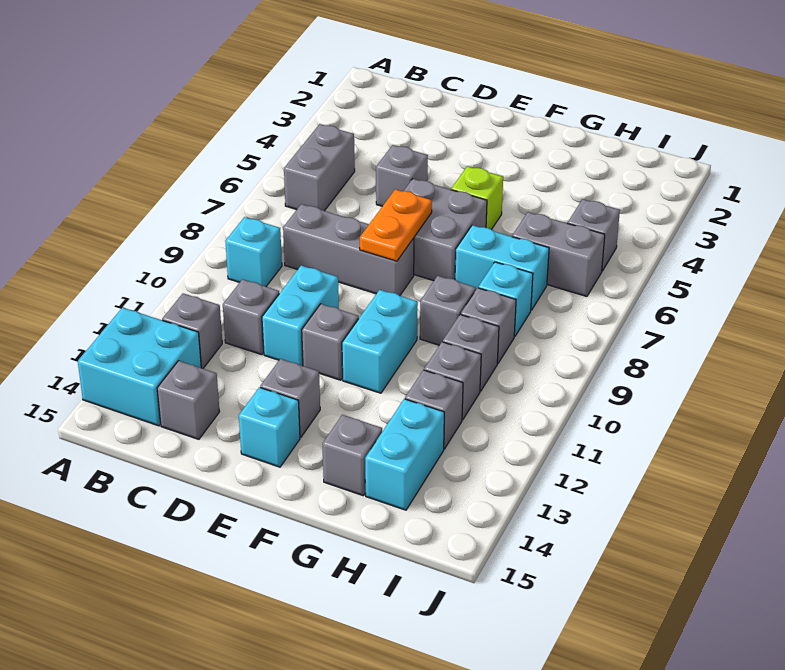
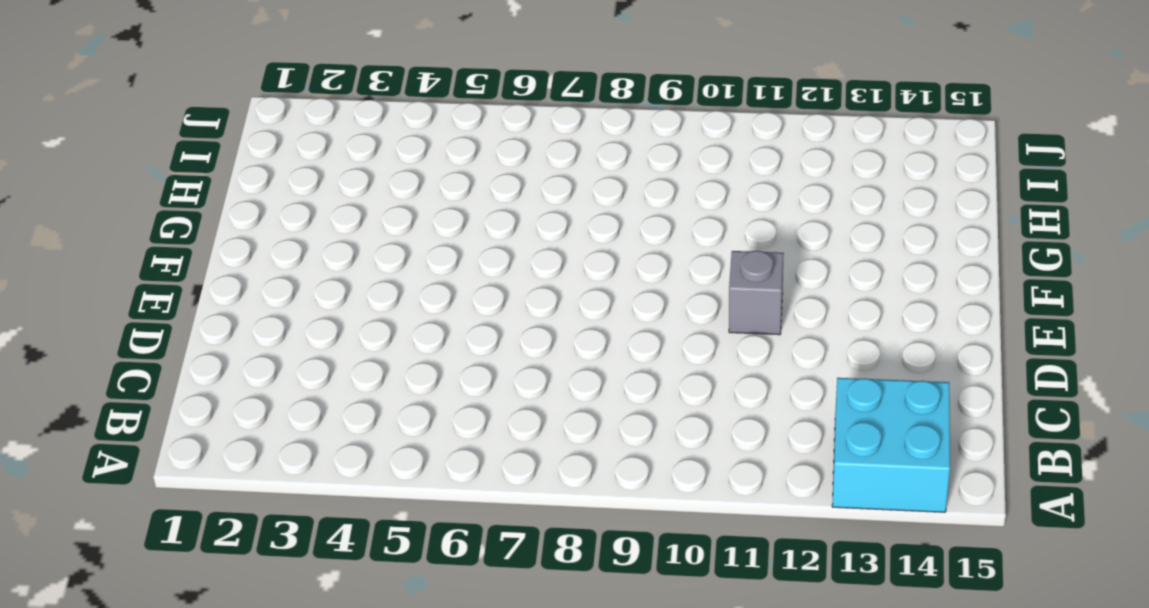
none -> grey 1x2 brick [284,124,355,211]
none -> cyan 1x1 brick [225,217,282,286]
none -> grey 1x1 brick [162,293,222,368]

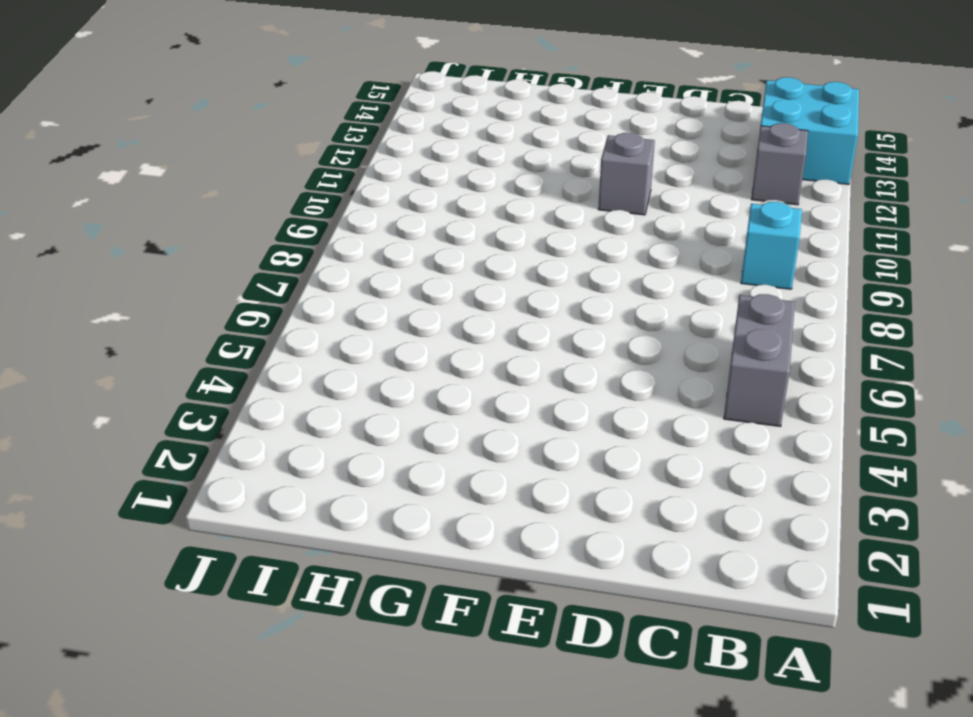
none -> grey 1x3 brick [283,204,414,295]
none -> grey 1x1 brick [223,279,279,355]
none -> grey 1x1 brick [157,361,220,439]

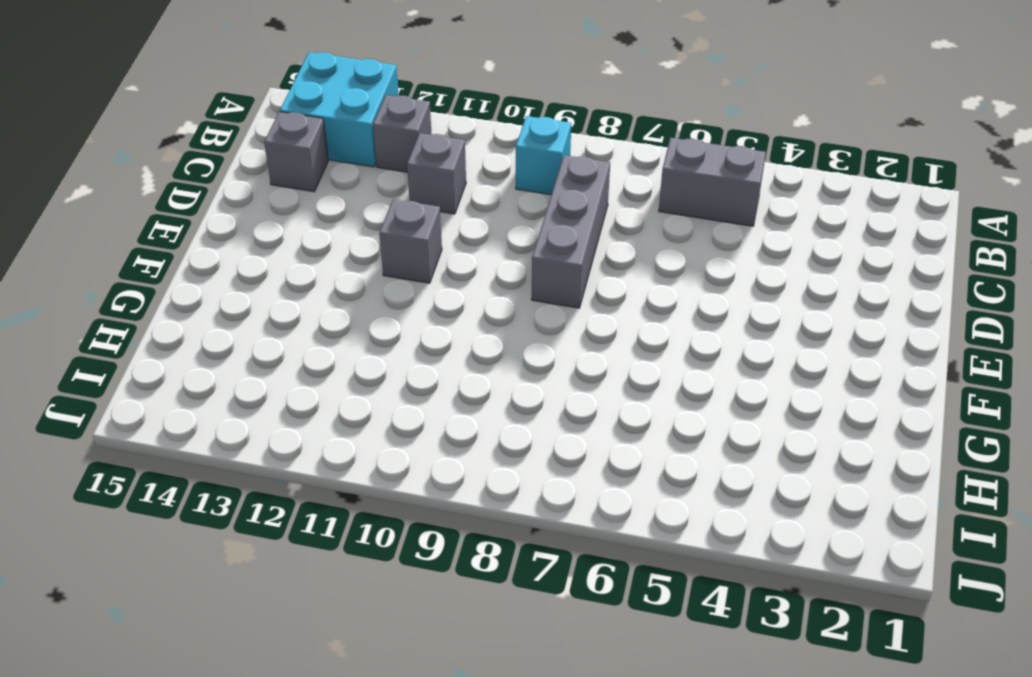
none -> grey 1x1 brick [376,145,428,206]
none -> cyan 1x2 brick [262,265,339,366]
none -> grey 2x2 brick [404,179,487,281]

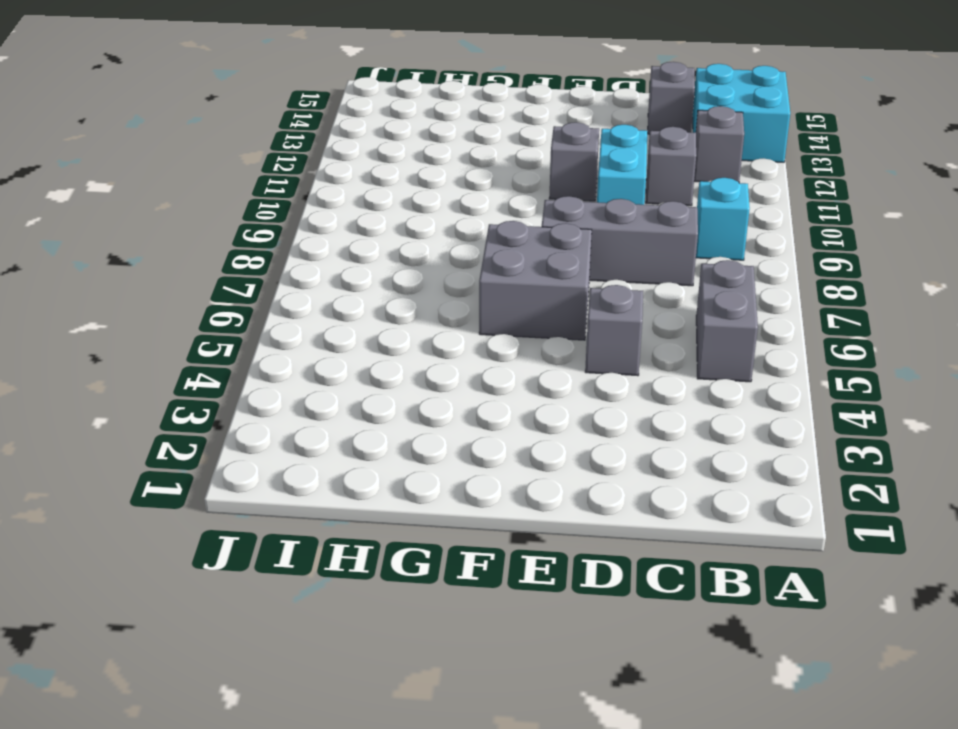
none -> grey 1x1 brick [260,359,320,437]
none -> cyan 1x1 brick [239,387,300,467]
none -> lime 1x1 brick [451,166,503,229]

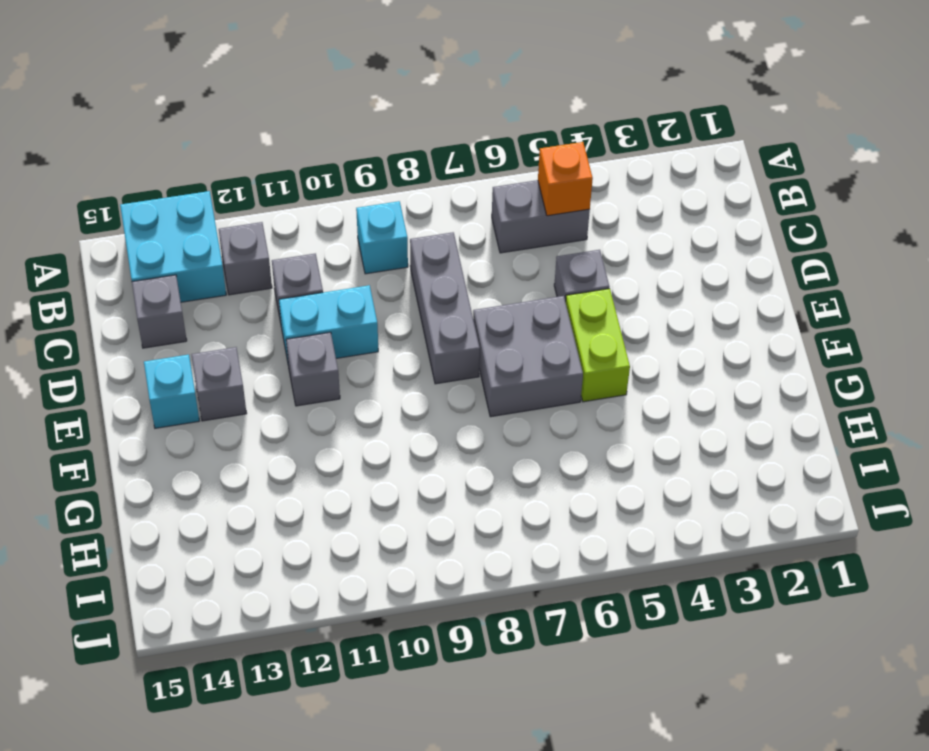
orange 1x1 brick [538,142,593,216] -> none
lime 1x2 brick [566,289,630,402] -> lime 1x1 brick [451,166,503,229]
none -> cyan 1x2 brick [342,290,418,393]
none -> cyan 1x2 brick [455,225,549,310]
none -> grey 1x1 brick [420,276,476,345]

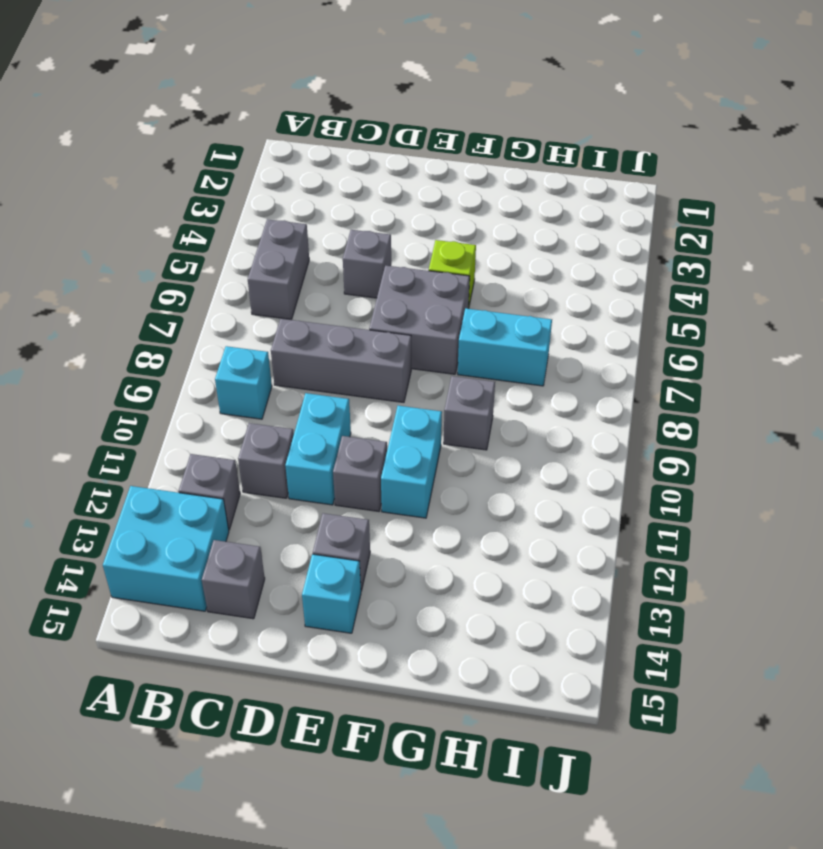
none -> grey 1x1 brick [322,415,382,496]
none -> grey 1x2 brick [512,212,605,296]
none -> cyan 1x1 brick [478,262,533,337]

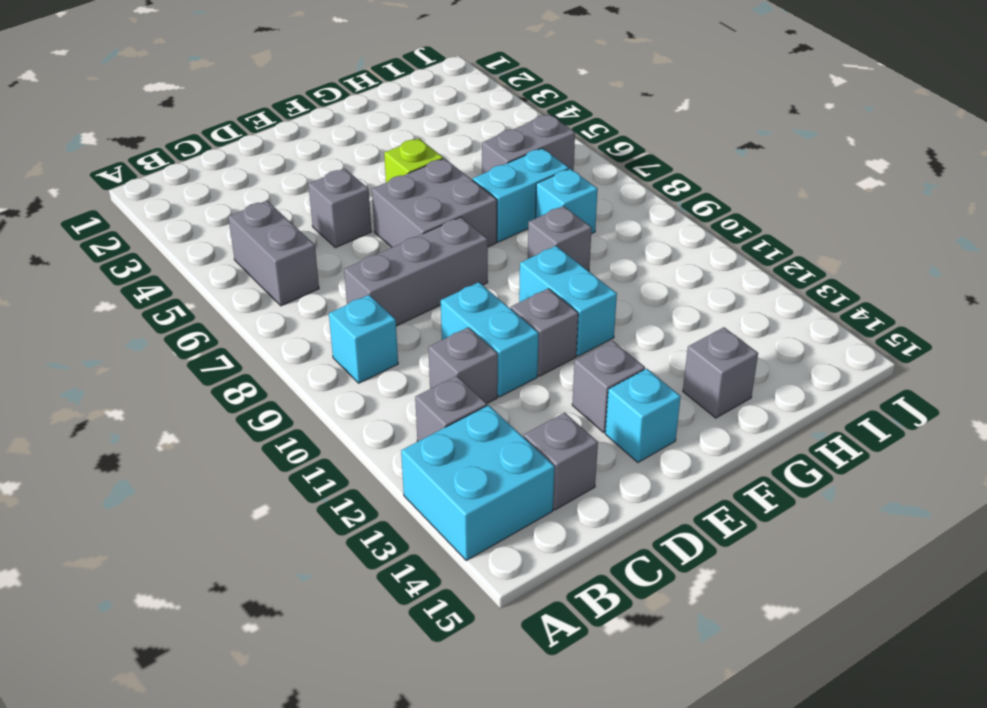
none -> grey 1x1 brick [461,288,516,364]
none -> grey 1x1 brick [443,314,499,391]
none -> grey 1x1 brick [424,342,481,420]

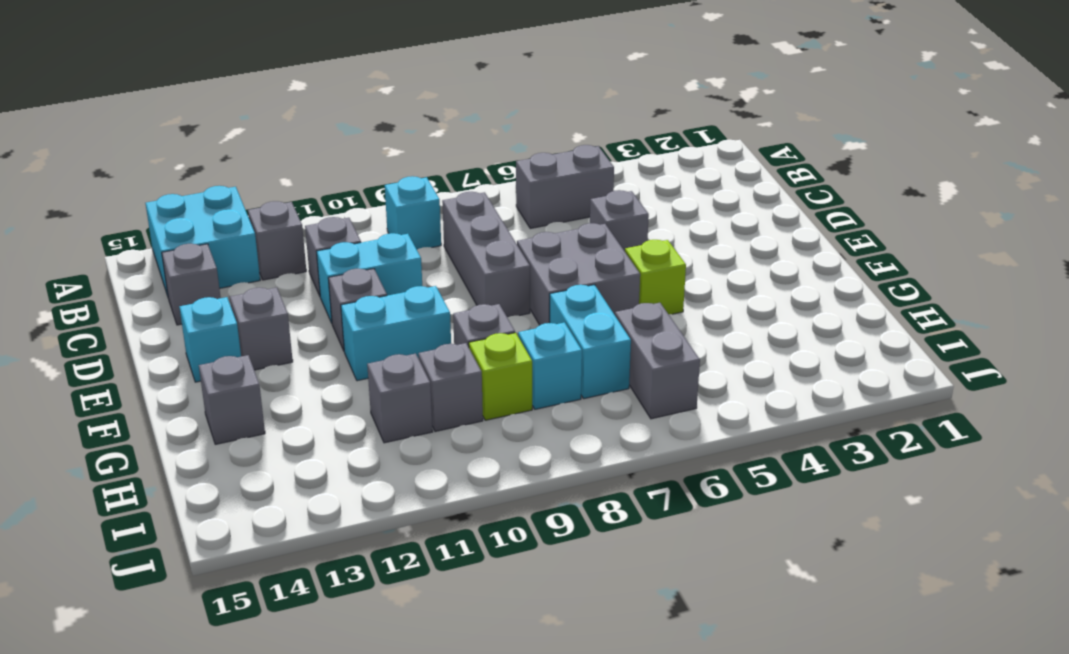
lime 1x1 brick [469,333,532,420] -> grey 1x1 brick [461,288,516,364]
none -> grey 1x1 brick [405,370,463,449]
none -> cyan 1x2 brick [365,399,444,510]
none -> grey 1x1 brick [568,199,620,271]

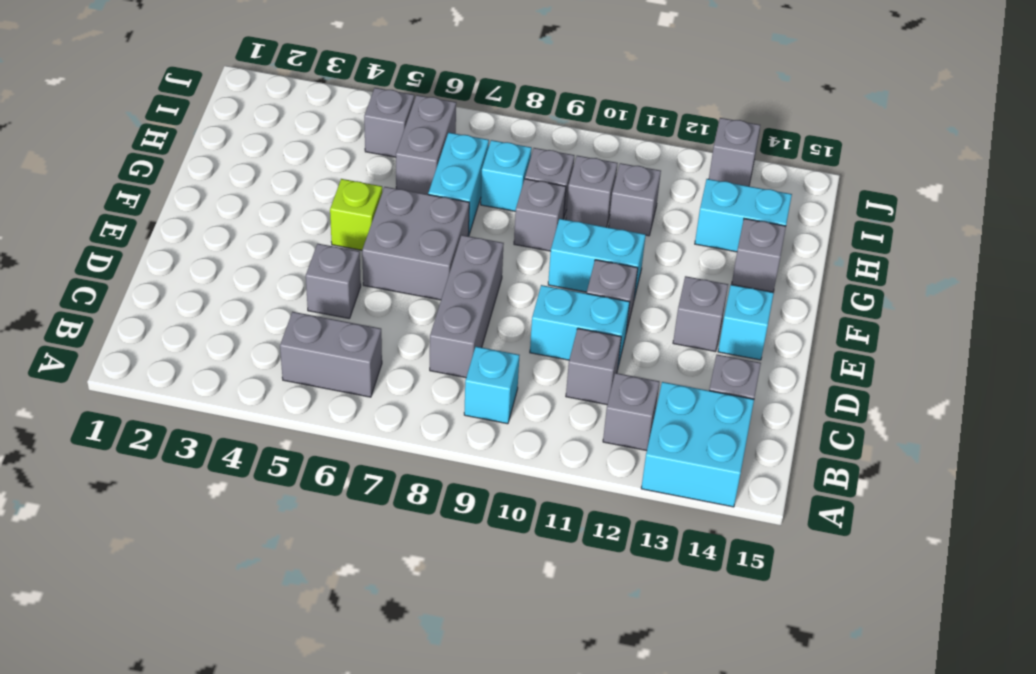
grey 1x1 brick [709,118,760,186] -> grey 1x1 brick moved to [405,370,463,449]
none -> orange 1x2 plate [360,189,432,261]

